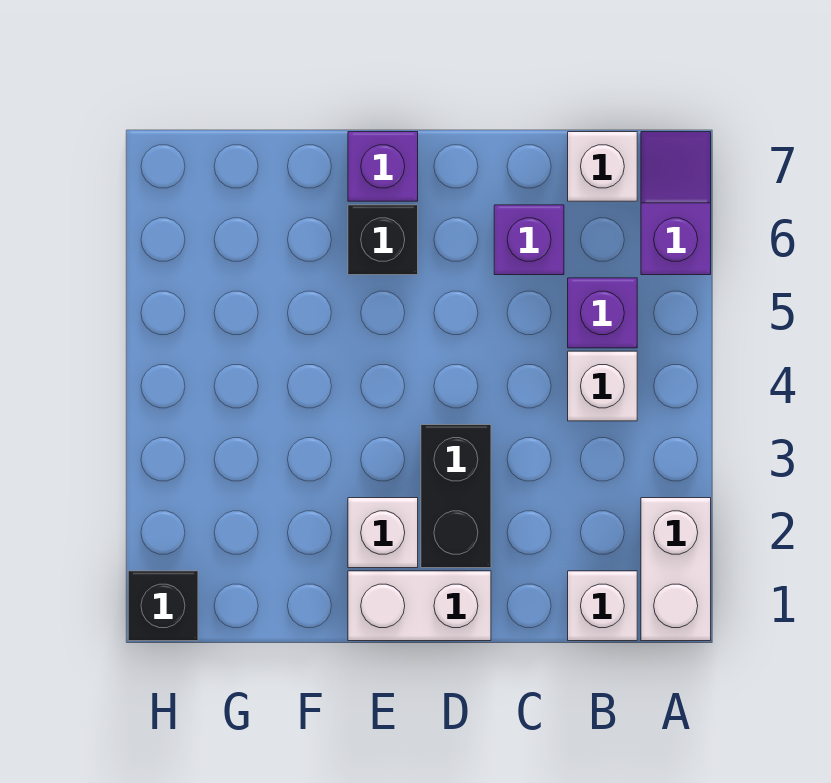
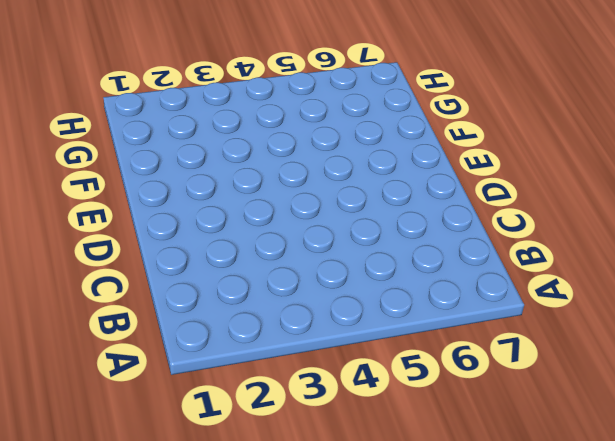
none -> white 1x2 brick [641,498,711,641]
none -> purple 1x2 slope [641,132,711,275]
none -> white 1x1 brick [568,571,637,641]

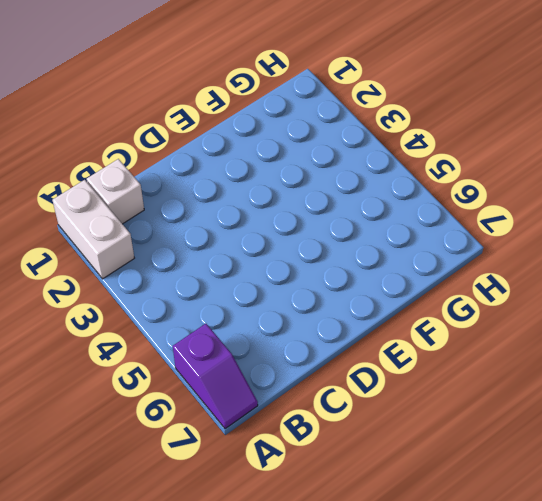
none -> white 1x1 brick [568,351,637,421]
none -> purple 1x1 brick [568,278,637,348]
none -> white 1x1 brick [568,132,637,201]

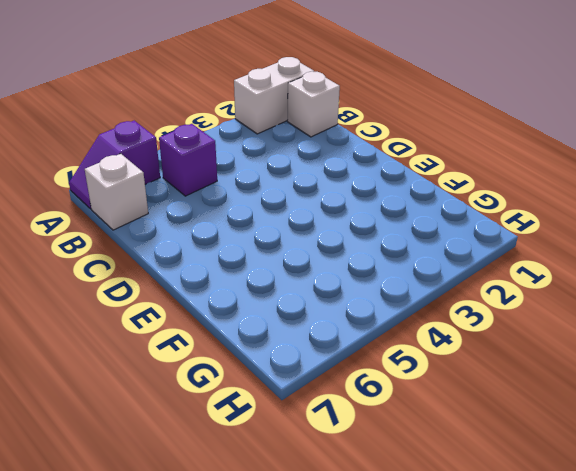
none -> white 1x1 brick [568,351,637,421]
none -> purple 1x1 brick [494,205,564,275]
none -> white 1x2 brick [348,571,491,641]

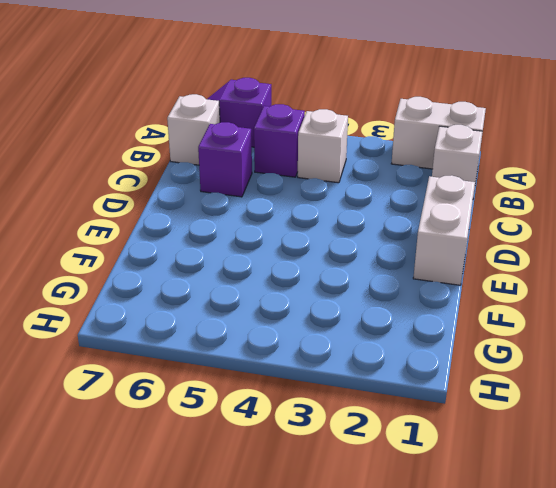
none -> black 1x2 brick [421,425,491,568]
none -> white 1x1 brick [348,498,418,568]
none -> black 1x1 brick [348,205,418,275]

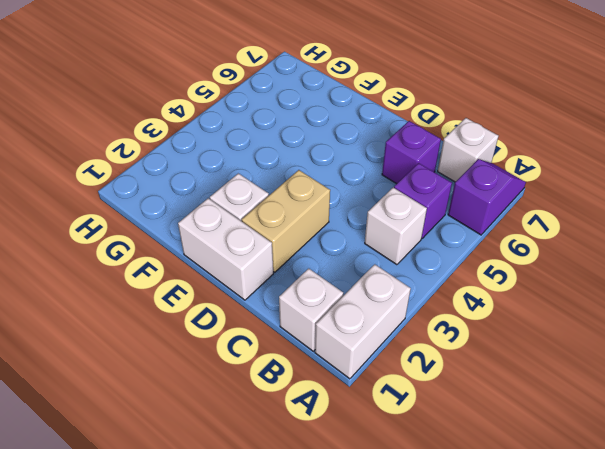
tan 1x2 brick [242,170,330,272] -> black 1x2 brick [421,425,491,568]
none -> black 1x1 brick [348,205,418,275]
none -> purple 1x1 brick [348,132,418,201]
none -> black 1x1 brick [128,571,198,641]

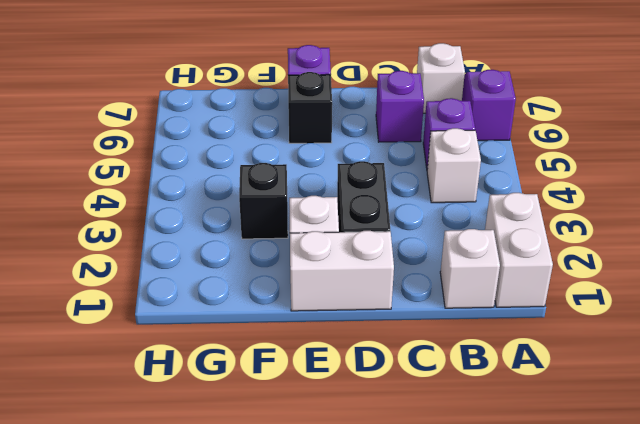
black 1x1 brick [239,163,288,239] -> black 1x1 brick moved to [128,571,198,641]

